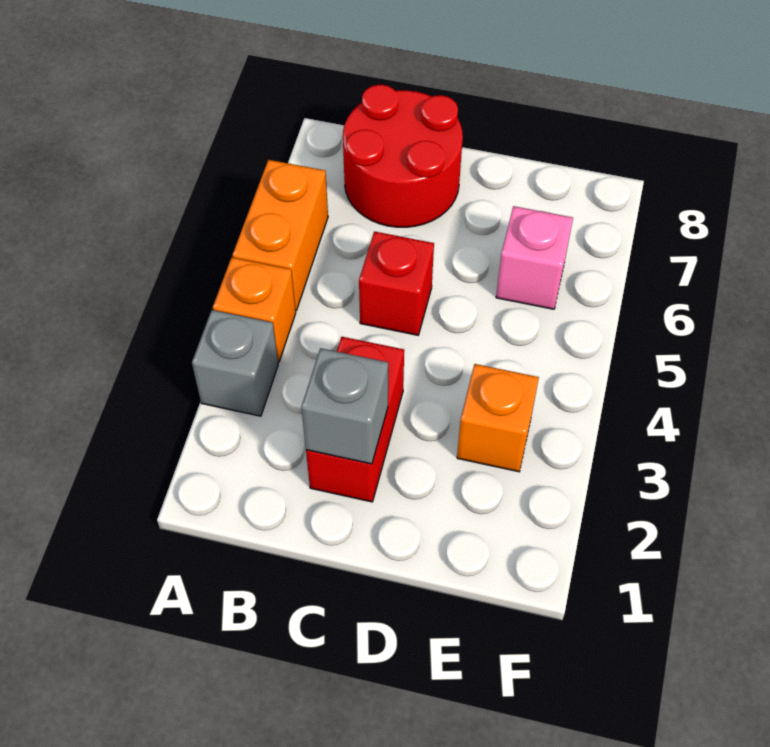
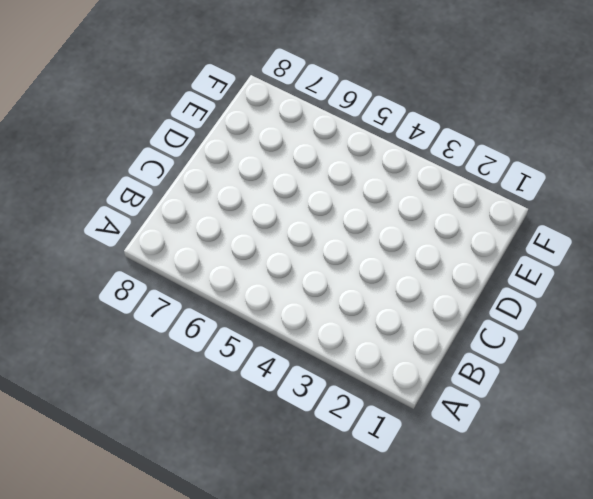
none -> grey 1x1 brick [192,310,278,416]
none -> orange 1x1 brick [213,257,296,362]

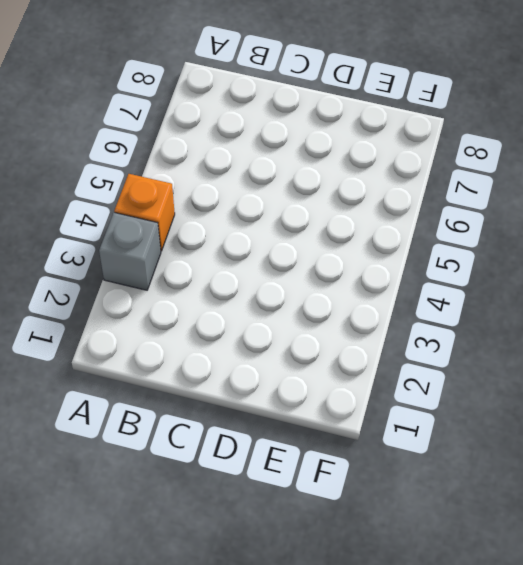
none -> orange 1x2 brick [232,160,328,310]
none -> red 2x2 round brick [343,85,463,227]

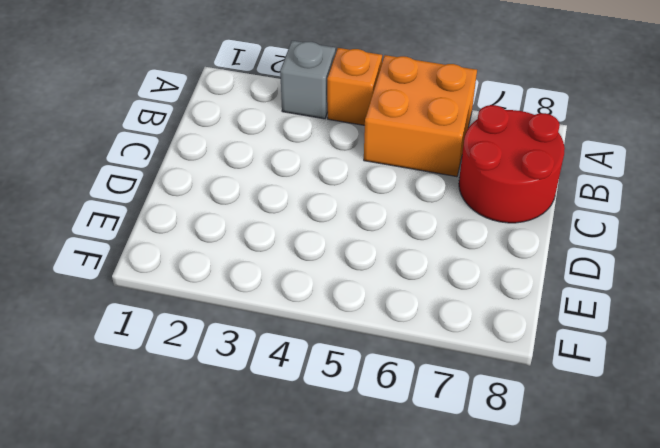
orange 2x2 brick [364,55,477,177] -> orange 1x2 brick [232,160,328,310]
none -> red 1x2 brick [306,337,404,502]
none -> red 1x1 brick [359,231,434,335]

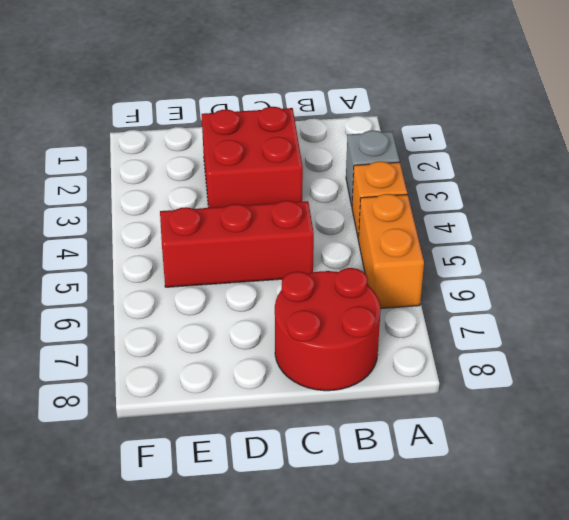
red 2x2 brick [202,107,303,208] -> red 1x2 brick [306,337,404,502]
red 1x3 brick [160,201,314,287] -> red 1x1 brick [359,231,434,335]
none -> orange 1x1 brick [457,364,539,472]
none -> pink 1x1 brick [496,206,573,309]

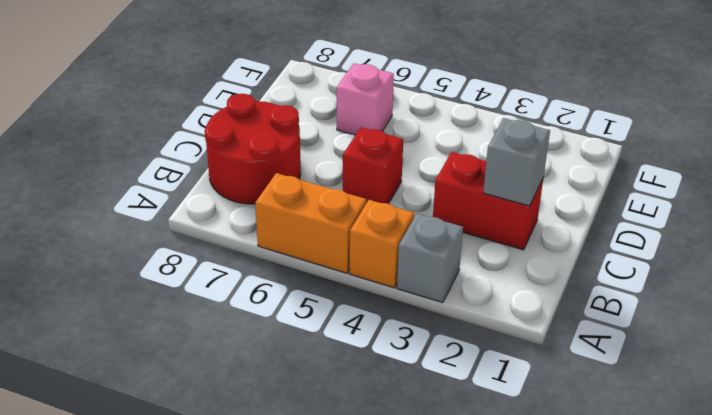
none -> orange 1x1 brick [457,364,539,472]

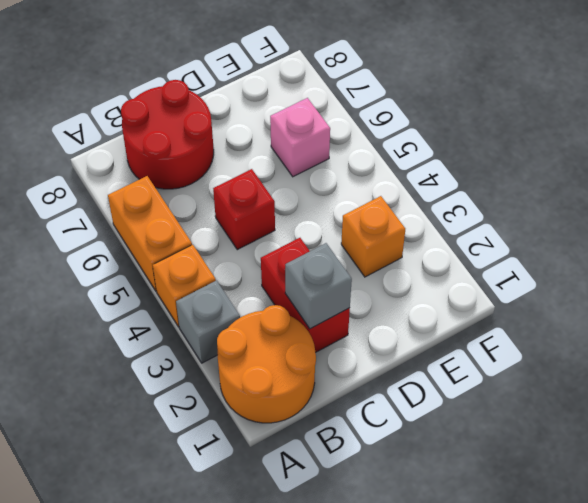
orange 2x2 round brick [217,305,316,423] -> none

